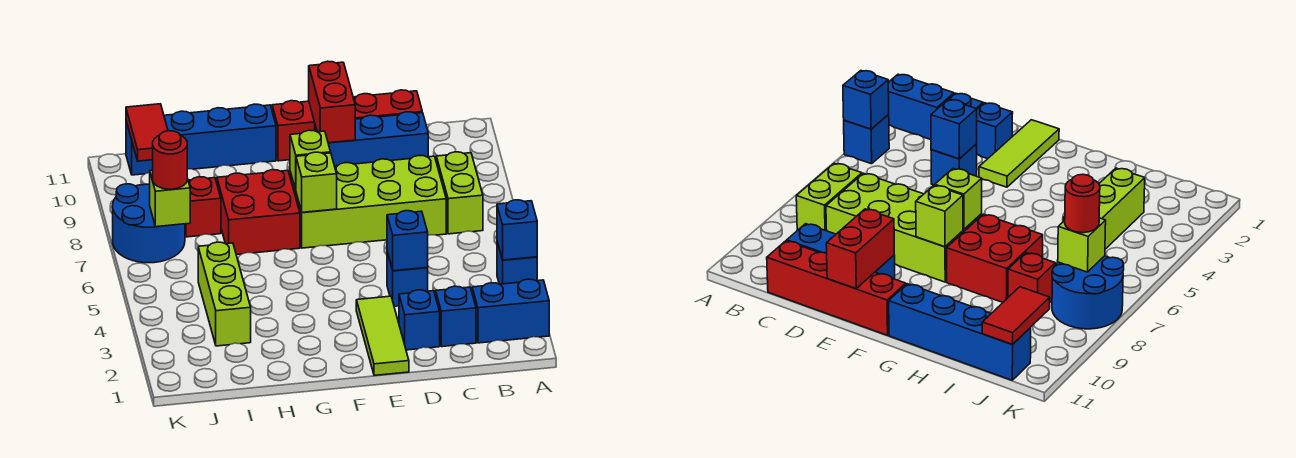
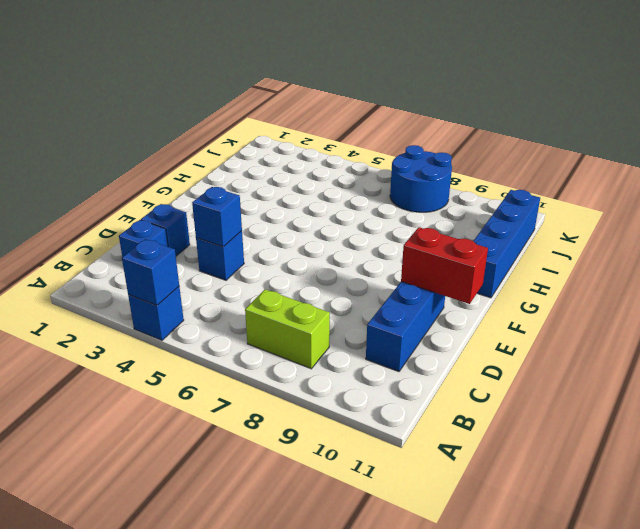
none -> blue 1x2 brick [472,279,549,343]
none -> lime 2x4 brick [290,156,446,248]
none -> red 1x4 brick [272,90,422,161]

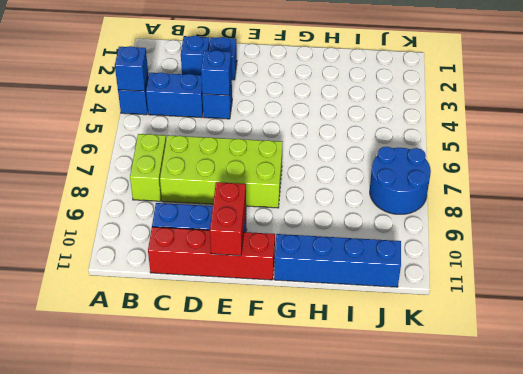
blue 1x2 brick [146,72,203,118] -> blue 1x2 brick moved to [472,279,549,343]
none -> lime 1x3 tile [356,296,409,376]
none -> red 2x2 brick [217,169,300,255]
none -> lime 1x3 brick [198,242,251,346]

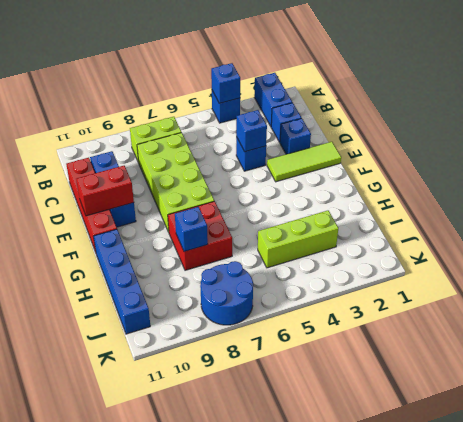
blue 1x1 brick [175,207,208,252] -> none
none -> red 1x1 brick [185,177,221,237]
none -> lime 1x1 brick [296,152,337,212]
none -> lime 1x1 brick [290,130,331,190]

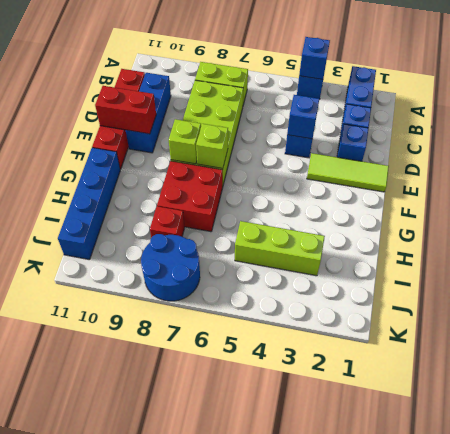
none -> lime 1x1 brick [150,170,190,227]
none -> red 1x2 tile [126,104,168,161]
none -> red 1x1 round brick [153,131,187,189]

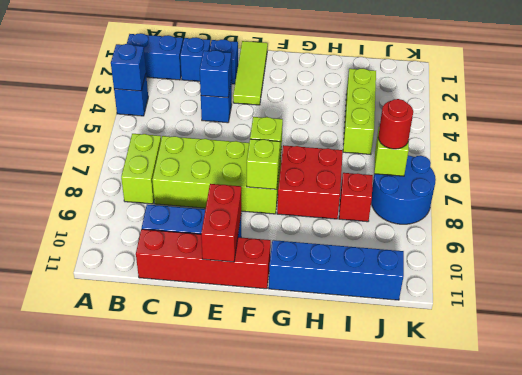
none -> red 1x2 tile [126,104,168,161]

